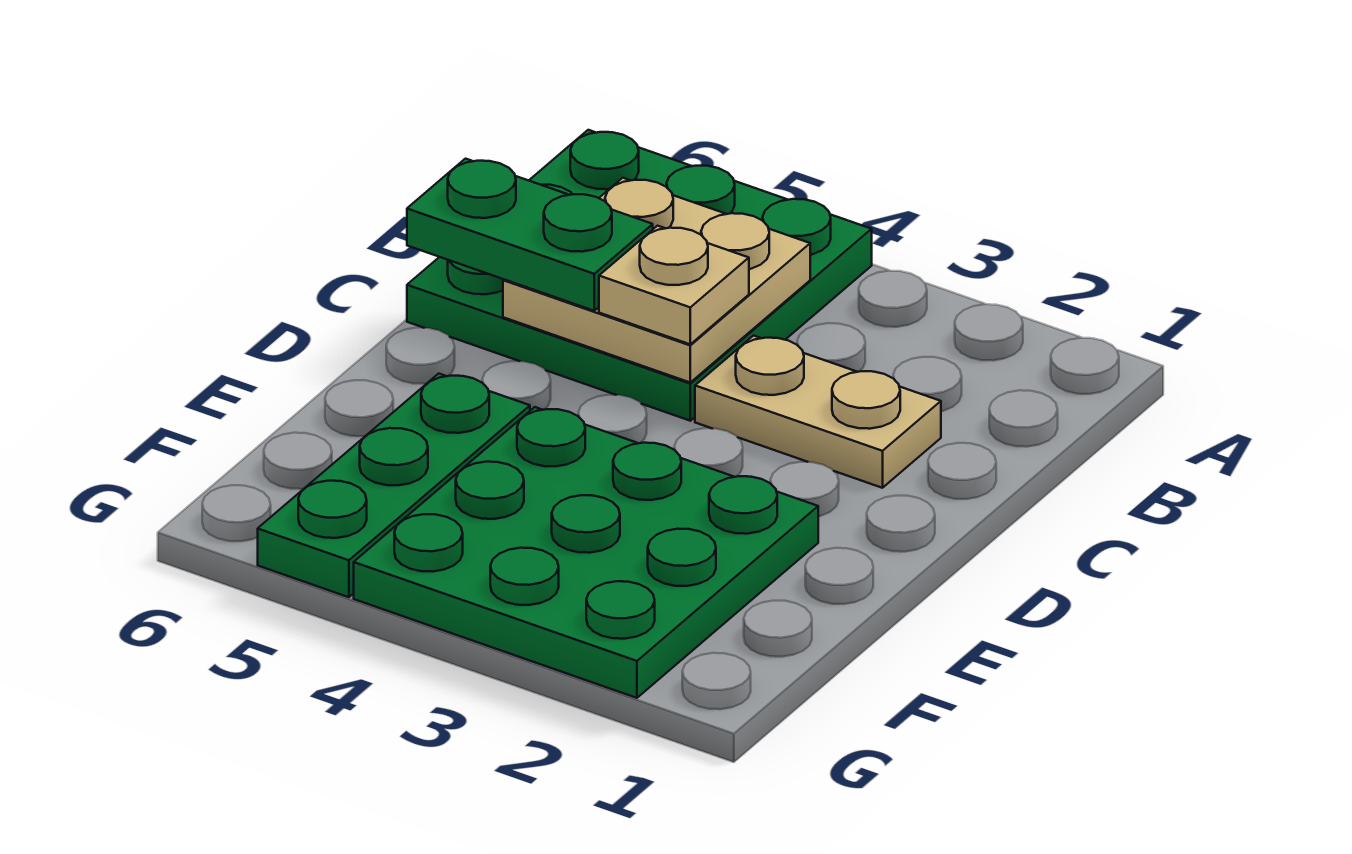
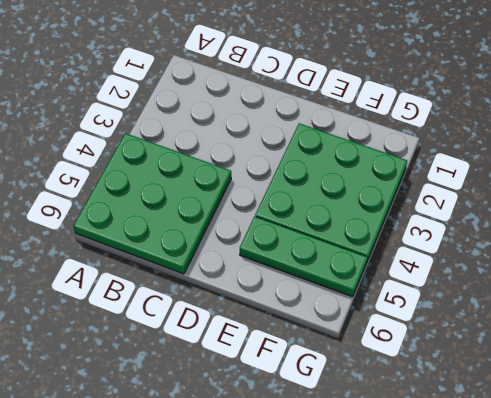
none -> tan 1x2 plate [695,336,941,488]
none -> tan 2x2 plate [503,178,810,382]

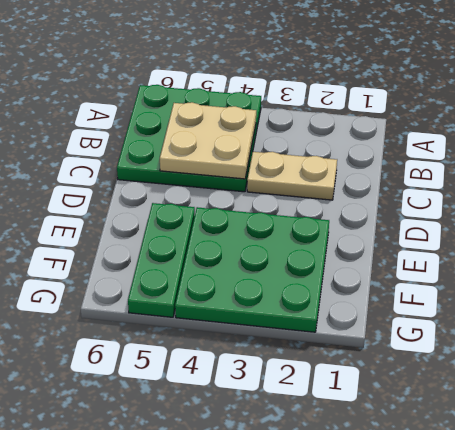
none -> tan 1x1 plate [599,226,749,344]
none -> green 1x2 plate [407,159,653,311]

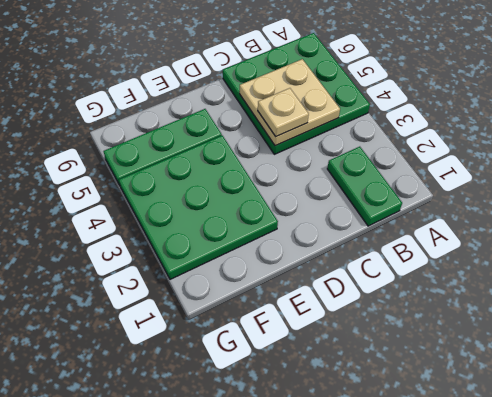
green 1x2 plate [327,147,402,226] -> green 1x2 plate moved to [407,159,653,311]
none -> tan 1x2 plate [695,336,941,488]

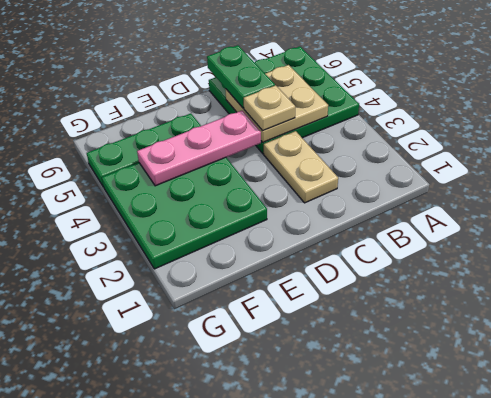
pink 1x3 plate [137,111,261,186] -> none

